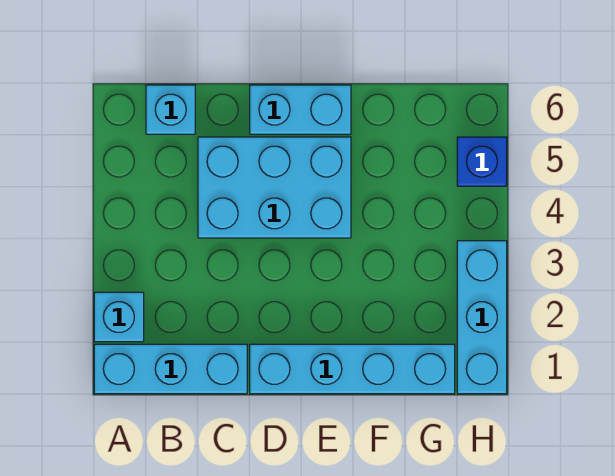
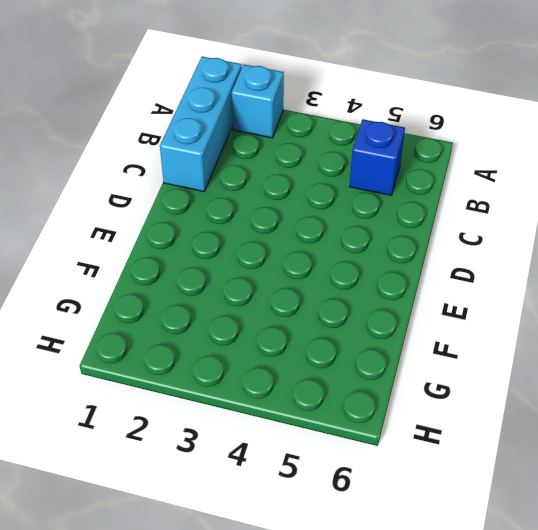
blue 1x1 brick [349,119,405,195] -> blue 1x1 brick moved to [457,137,507,186]
none -> cyan 1x1 brick [146,85,195,134]
none -> cyan 2x3 brick [198,137,351,238]

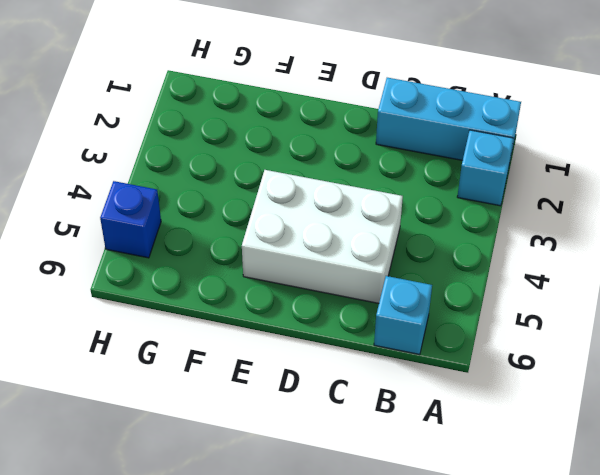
white 2x3 brick [242,170,403,303] -> cyan 2x3 brick [198,137,351,238]
none -> cyan 1x4 brick [250,344,455,394]
none -> cyan 1x2 brick [250,85,351,134]

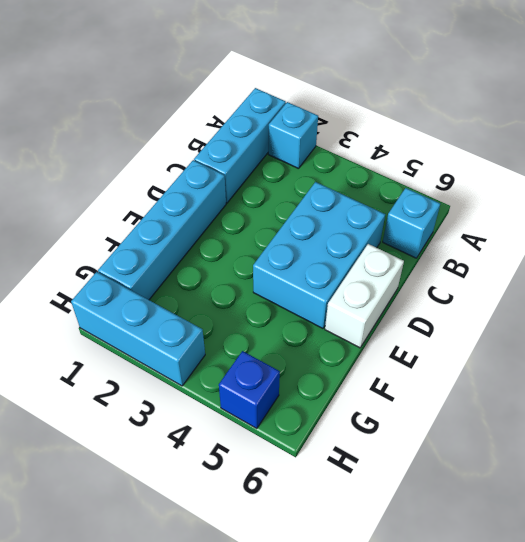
white 1x2 brick [325,244,404,348] -> cyan 1x2 brick [250,85,351,134]

